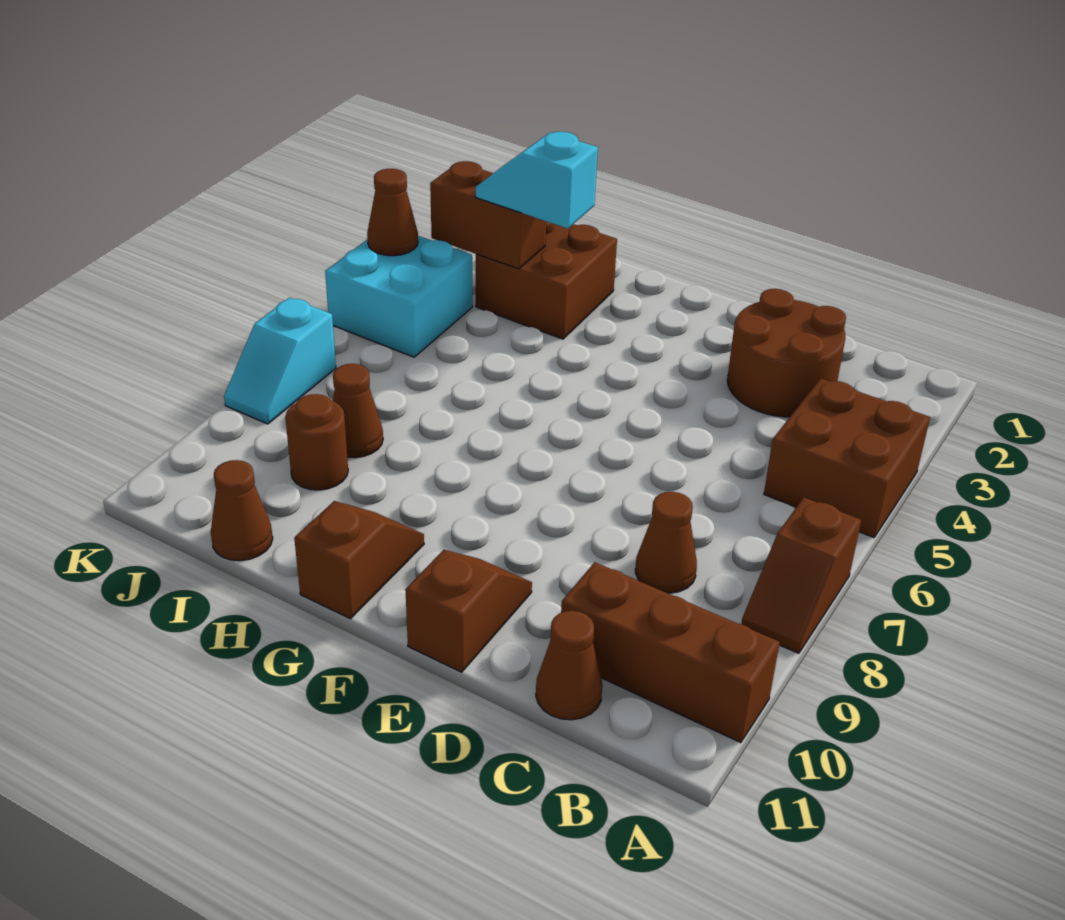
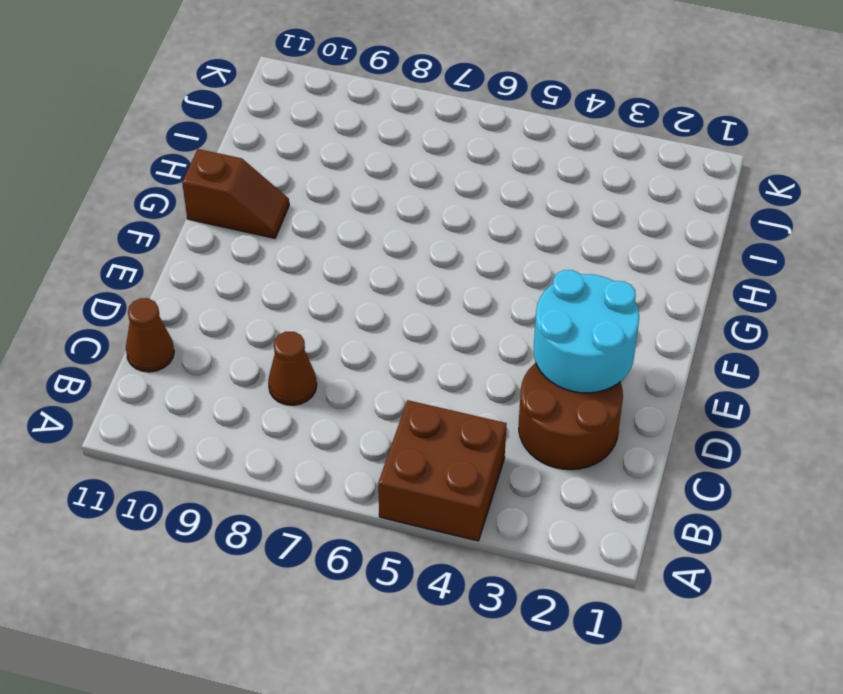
cyan 2x2 round brick [534,270,639,393] -> none
none -> brown 1x2 slope [741,498,861,653]
none -> brown 1x3 brick [561,562,780,743]
none -> brown 1x2 slope [405,550,532,672]

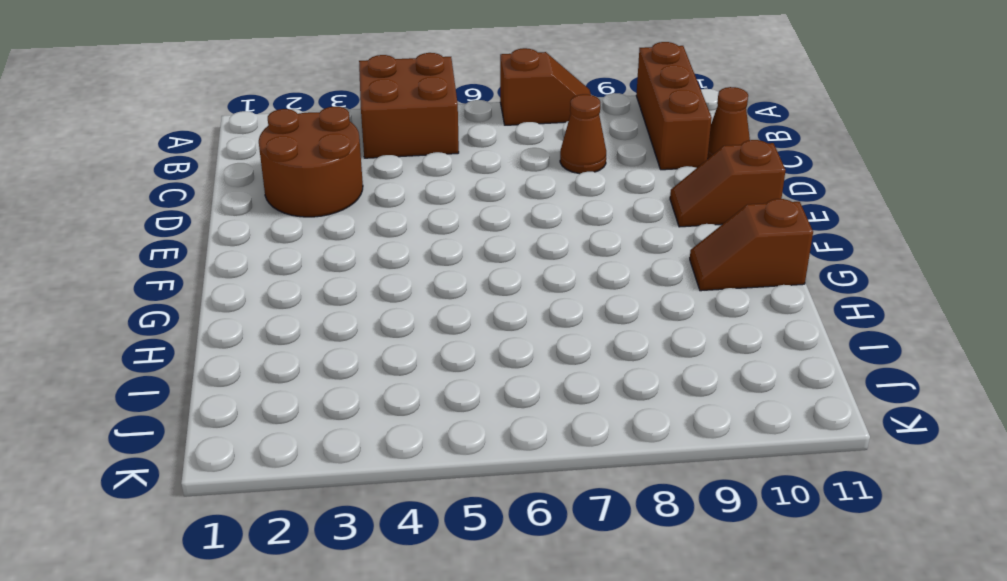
none -> brown 2x2 brick [476,222,617,339]
none -> brown 1x1 cone [333,364,383,458]
none -> brown 1x1 round brick [285,394,348,490]

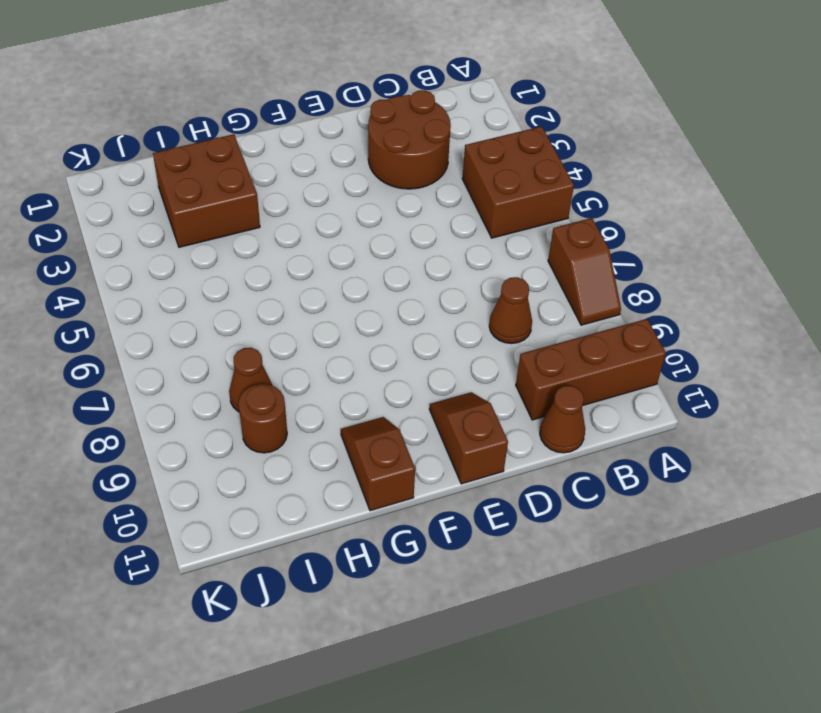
none -> brown 1x1 cone [211,460,273,561]
none -> cyan 2x2 brick [325,236,472,357]
none -> cyan 1x2 slope [224,298,336,424]

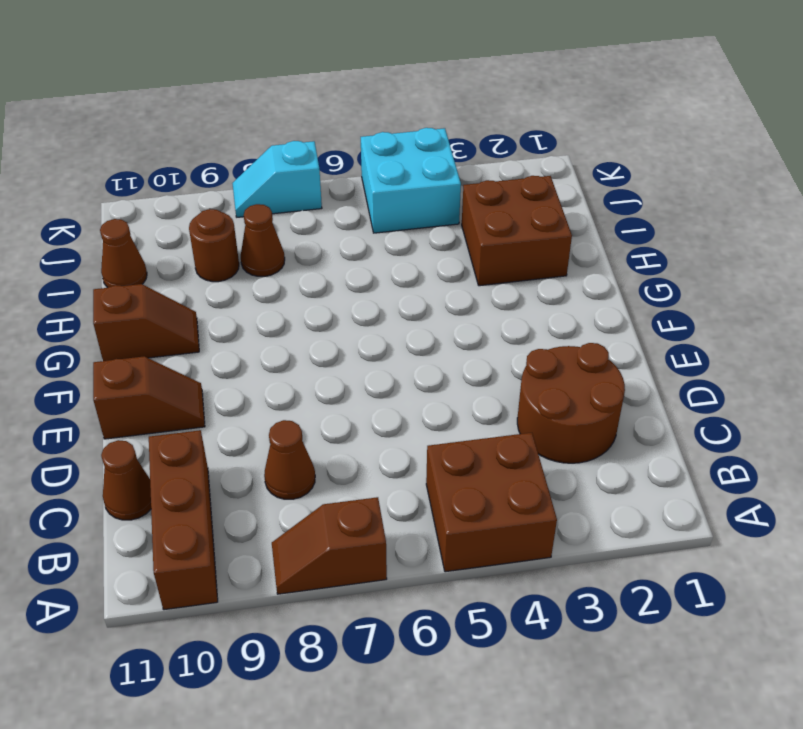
none -> brown 1x2 brick [430,161,546,269]
none -> brown 1x1 cone [367,169,418,256]
none -> cyan 1x2 slope [476,132,598,229]

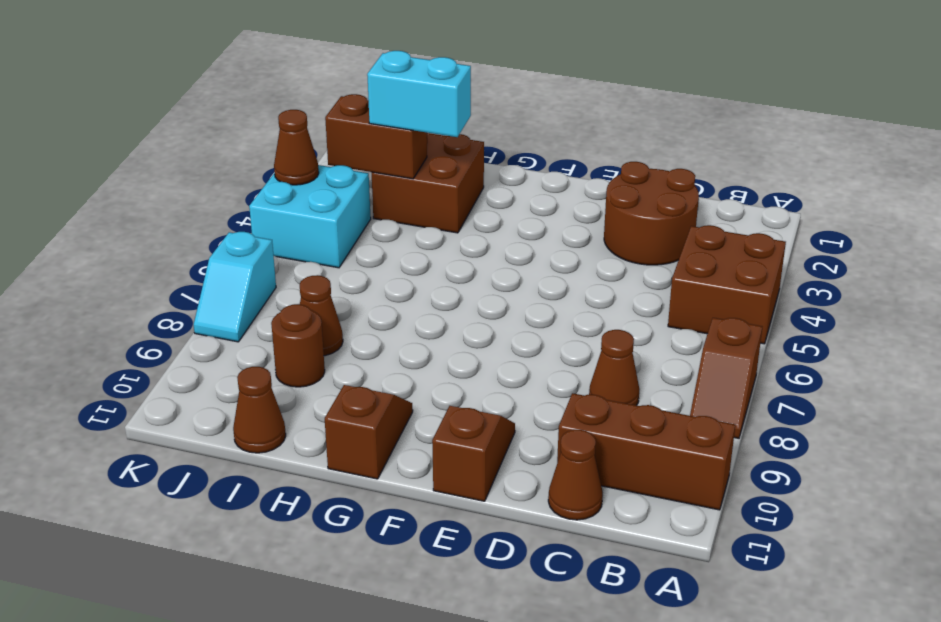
cyan 1x2 brick [367,51,471,137] -> cyan 1x2 slope [476,132,598,229]

